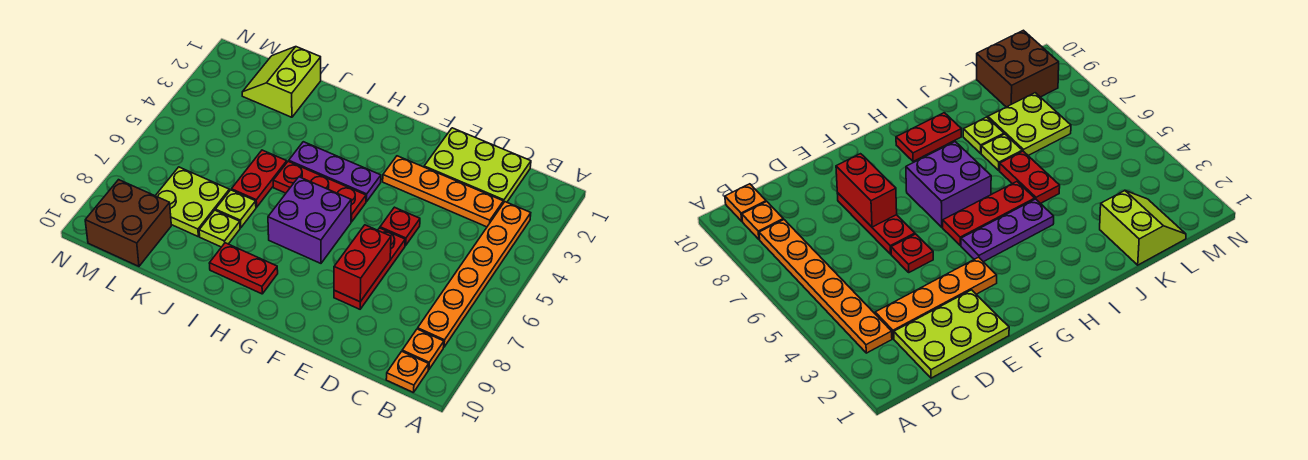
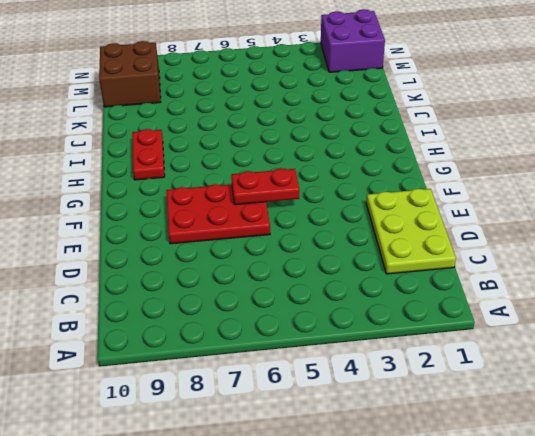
red 2x3 plate [166,184,270,244] -> red 1x3 plate [334,228,405,309]
red 1x2 plate [231,168,299,205] -> red 1x2 plate moved to [231,150,287,207]
purple 2x2 brick [321,9,385,72] -> purple 2x2 brick moved to [268,177,351,263]
none -> orange 1x6 plate [418,202,531,347]
none -> orange 1x1 plate [402,329,444,370]
none -> orange 1x1 plate [386,351,429,393]

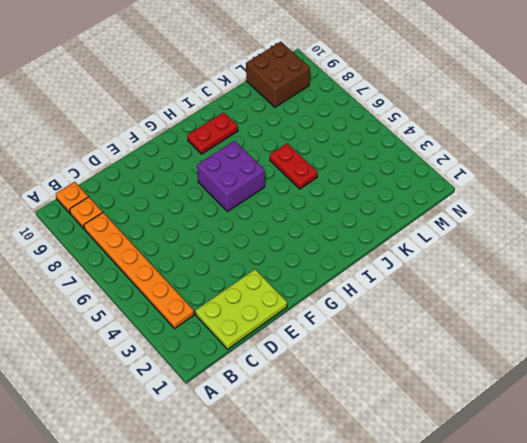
none -> orange 1x4 plate [383,156,503,227]
none -> red 1x1 plate [380,207,420,246]
none -> red 1x3 plate [334,228,405,309]

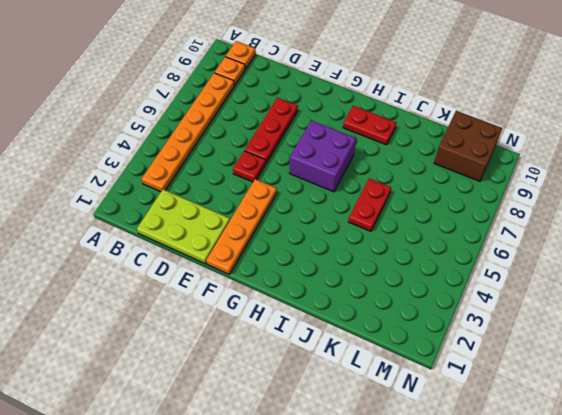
orange 1x4 plate [206,179,277,275] -> orange 1x4 plate turned to [383,156,503,227]
none -> purple 1x3 plate [289,142,381,202]
none -> red 1x3 plate [273,161,366,222]
none -> lime 1x1 plate [215,190,256,228]

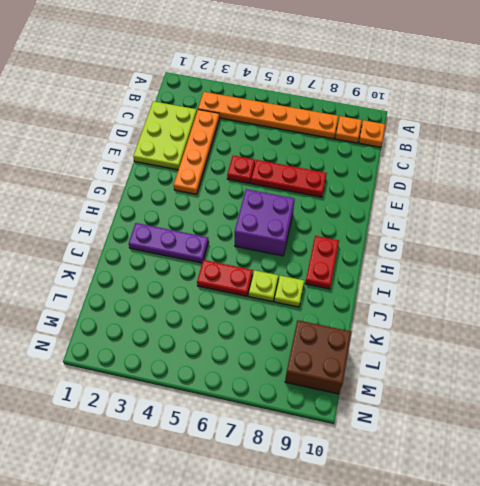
purple 1x3 plate [129,223,209,263] -> purple 1x3 plate turned to [289,142,381,202]
none -> red 1x3 plate [273,161,366,222]
none -> lime 2x2 slope [242,47,321,117]
none -> lime 2x2 plate [155,167,229,236]

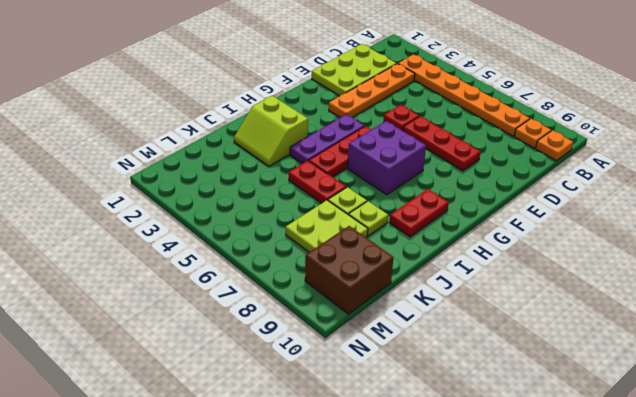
lime 2x2 slope [234,96,308,166] -> lime 2x2 slope moved to [242,47,321,117]
none -> red 1x2 brick [334,225,391,302]

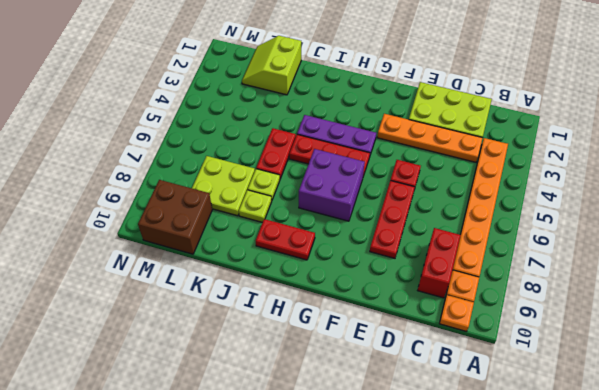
red 1x2 brick [418,228,461,298] -> red 1x2 brick moved to [334,225,391,302]

